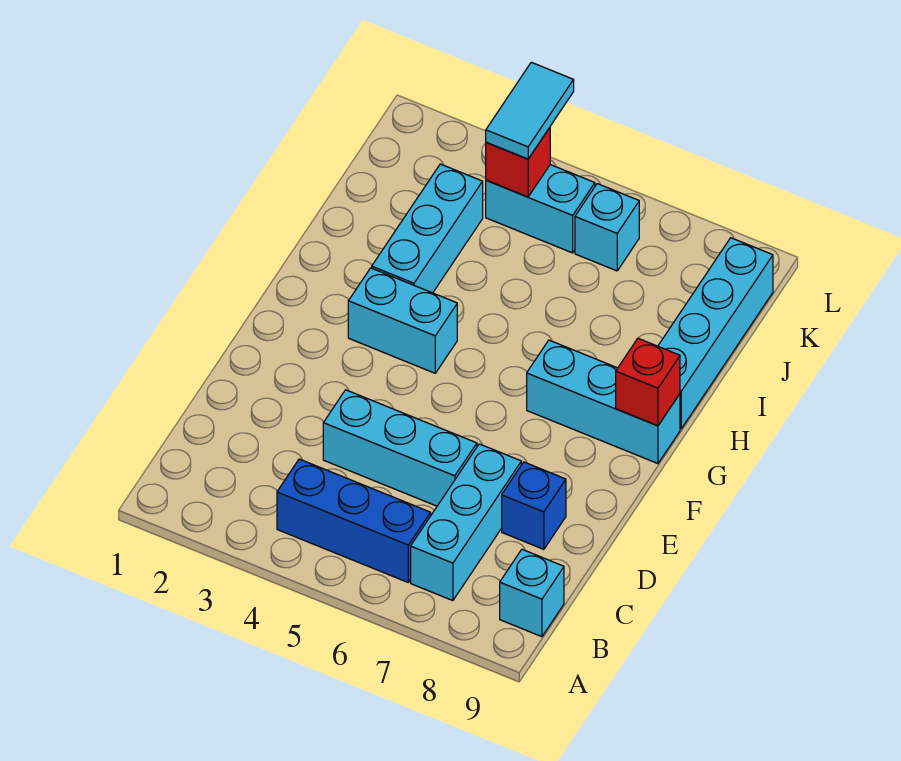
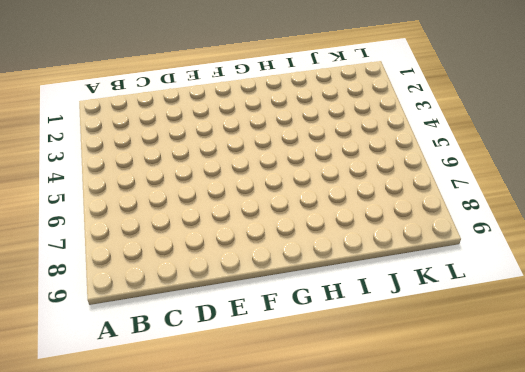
none -> blue 1x3 brick [277,459,431,582]
none -> cyan 1x3 brick [411,444,521,601]
none -> cyan 1x1 brick [500,549,564,637]

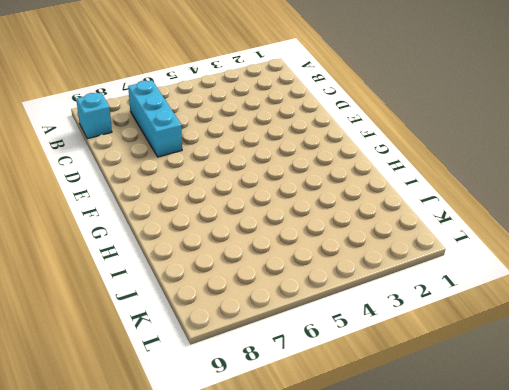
none -> blue 1x3 brick [277,459,431,582]
none -> cyan 1x3 brick [323,390,477,506]
none -> blue 1x1 brick [502,462,566,549]

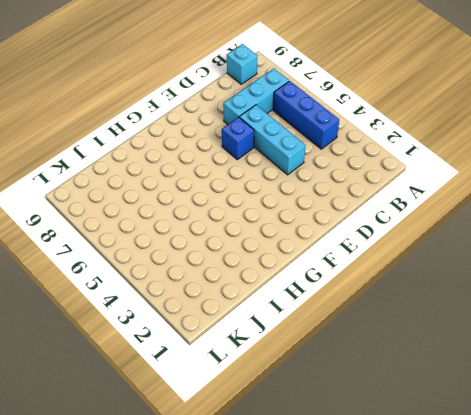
blue 1x1 brick [222,117,254,160] -> blue 1x1 brick moved to [502,462,566,549]
none -> cyan 1x2 brick [348,268,457,373]
none -> cyan 1x3 brick [527,340,680,464]
none -> cyan 1x3 brick [372,164,483,293]

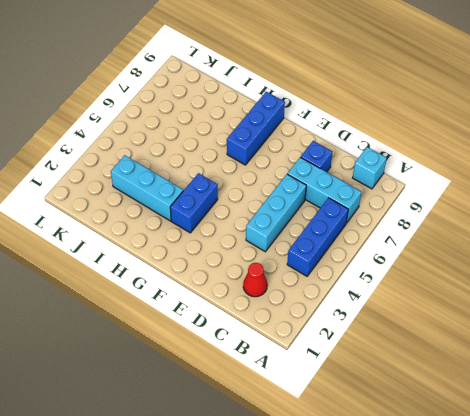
red 1x1 cone [243,263,267,297] -> none
blue 1x2 brick [170,173,218,233] -> cyan 1x2 brick [348,268,457,373]
blue 1x3 brick [227,92,285,165] -> cyan 1x3 brick [527,340,680,464]
none -> cyan 1x4 brick [658,238,773,429]
none -> cyan 1x2 brick [486,165,595,253]
none -> cyan 1x1 brick [575,184,639,271]

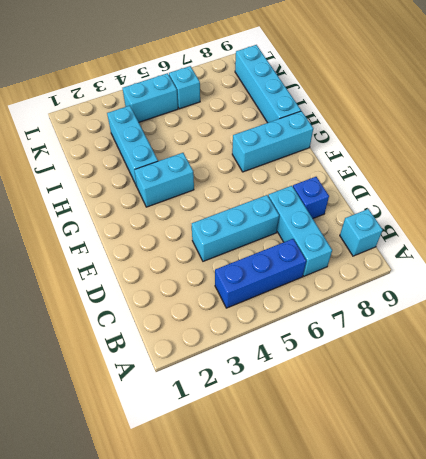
none -> red 1x1 brick [616,338,680,426]
none -> red 1x1 brick [486,128,550,197]
none -> cyan 1x2 tile [486,62,574,159]

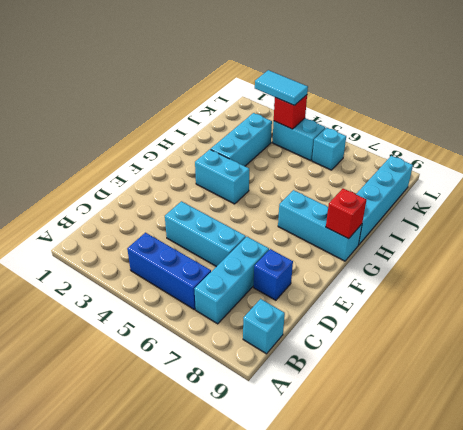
cyan 1x2 tile [255,70,308,105] -> cyan 1x2 tile turned to [486,62,574,159]

